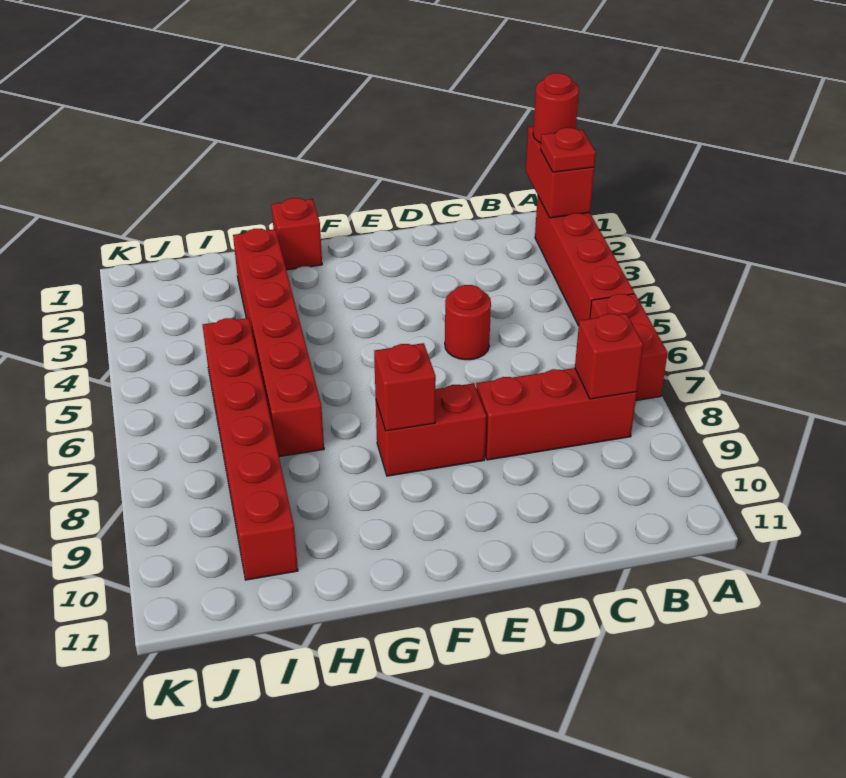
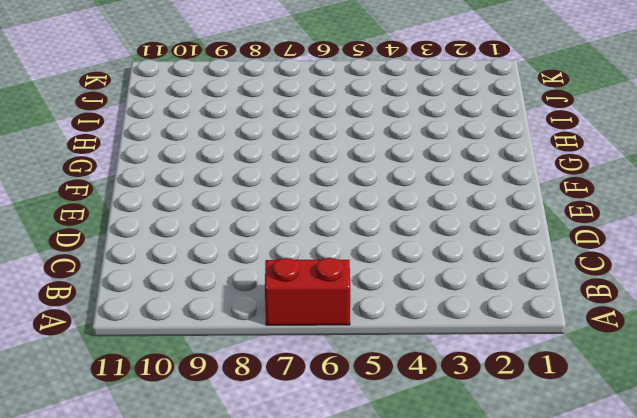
none -> red 1x4 brick [535,196,634,326]
none -> red 1x3 brick [476,368,637,460]
none -> red 1x1 round brick [445,285,491,360]

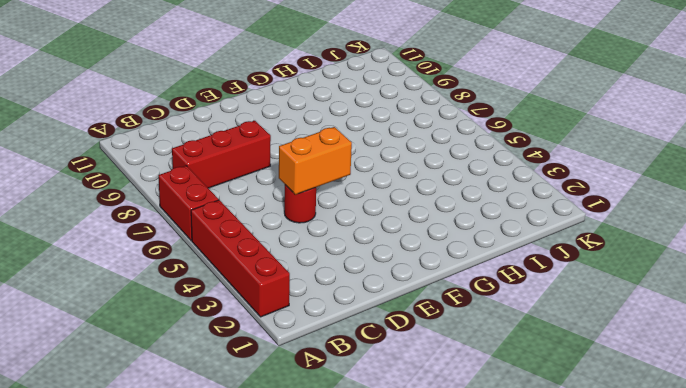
orange 1x2 brick [279,127,352,195] -> none
none -> red 1x2 brick [376,383,486,476]
none -> red 1x1 brick [271,198,322,270]
none -> red 1x6 brick [233,229,324,457]

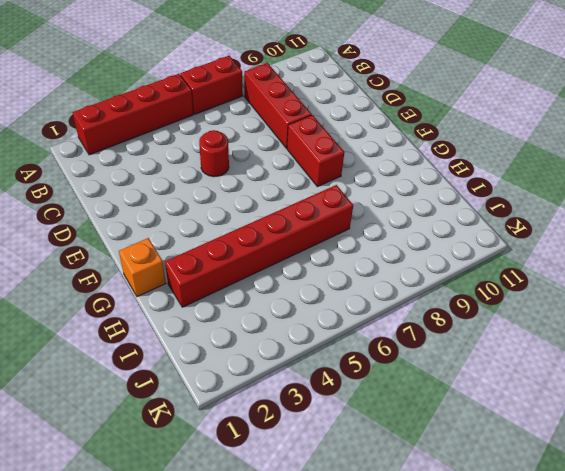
orange 1x1 brick [119,238,166,297] -> red 1x1 brick [271,198,322,270]
none -> red 1x6 brick [203,318,298,580]
none -> red 1x2 brick [526,127,594,218]
none -> red 1x1 brick [575,314,643,399]

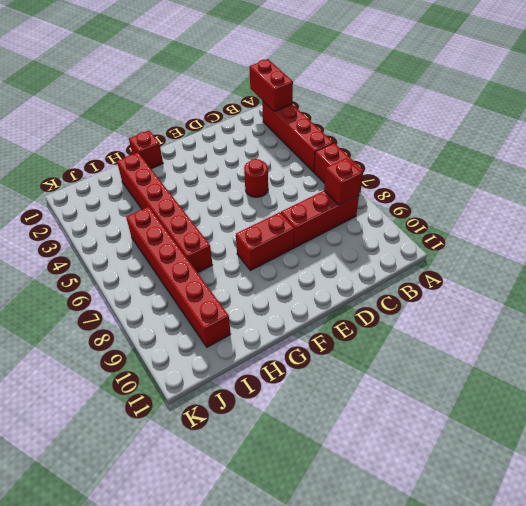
none -> red 1x1 brick [374,343,436,431]
none -> red 1x1 round brick [533,73,579,143]
none -> red 1x1 plate [541,128,596,172]

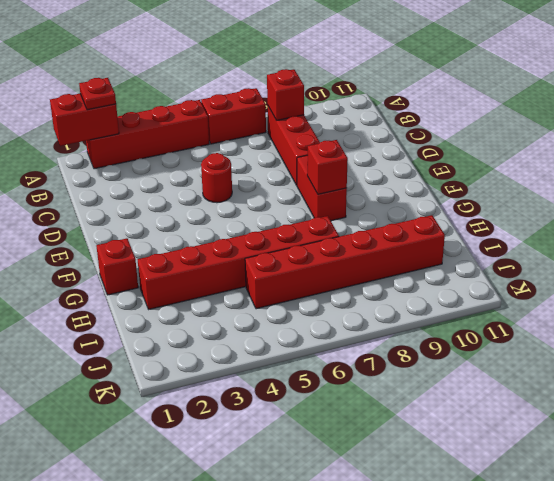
none -> red 1x1 round brick [533,73,579,143]

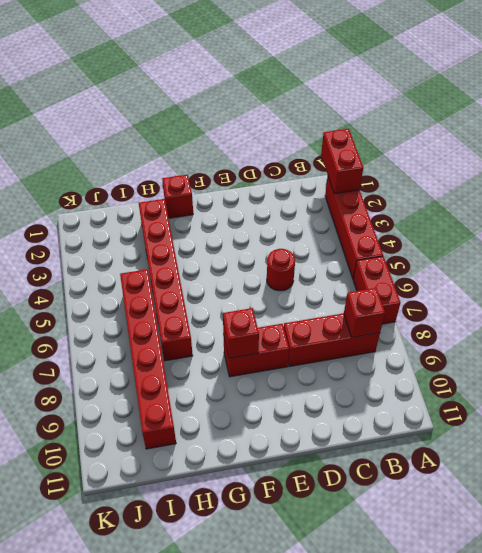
none -> red 1x1 round brick [533,73,579,143]
none -> red 1x1 plate [541,128,596,172]

